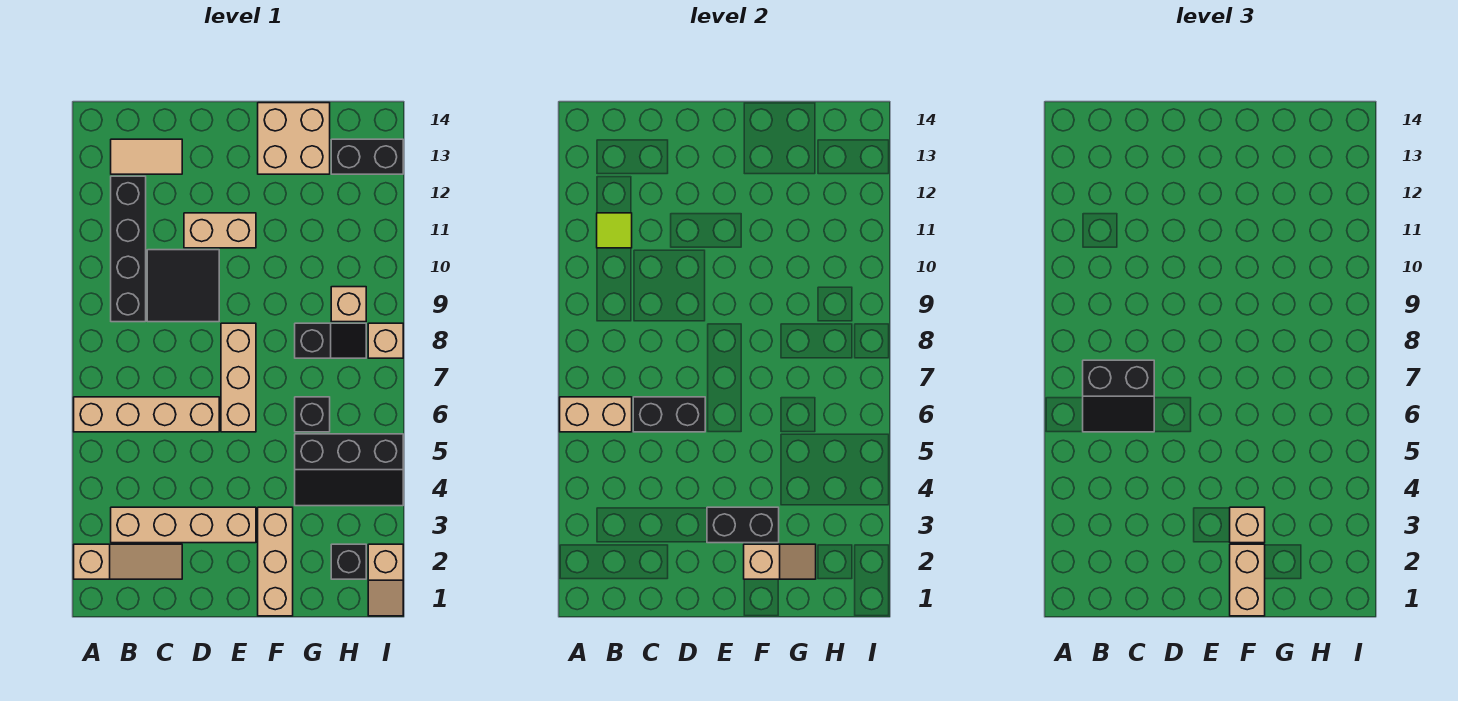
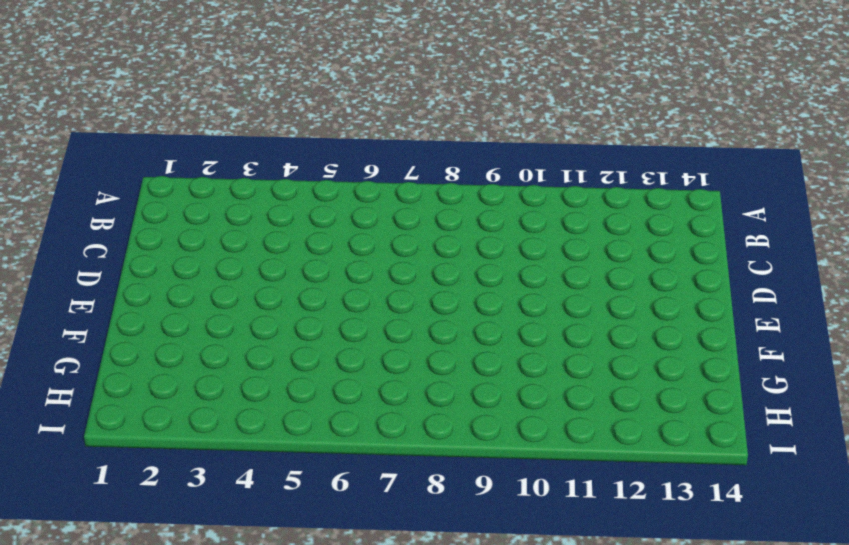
none -> tan 1x3 slope [74,544,182,579]
none -> tan 1x4 brick [74,397,219,432]
none -> tan 1x4 brick [111,507,256,543]

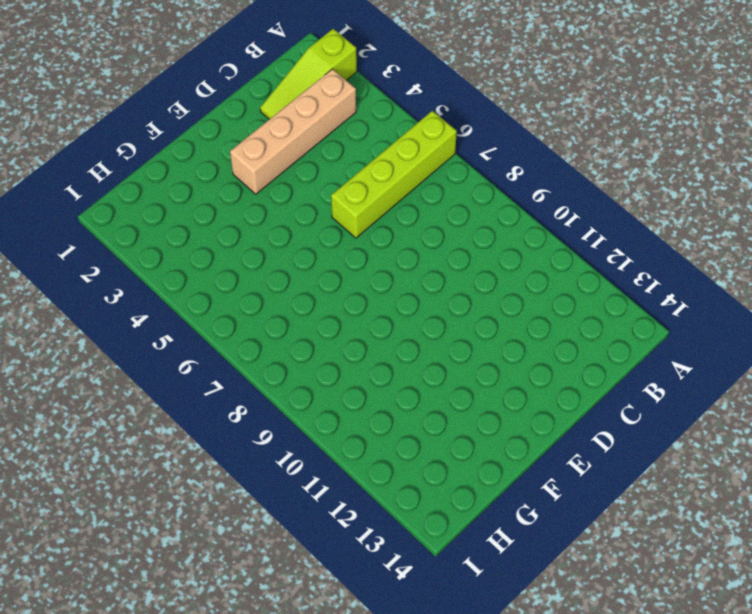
lime 1x3 slope [260,29,357,119] -> tan 1x3 slope [74,544,182,579]
lime 1x4 brick [331,111,457,238] -> tan 1x4 brick [74,397,219,432]
none -> black 1x4 brick [111,176,146,322]
none -> tan 1x2 tile [111,139,182,174]
none -> black 2x2 tile [147,250,219,322]

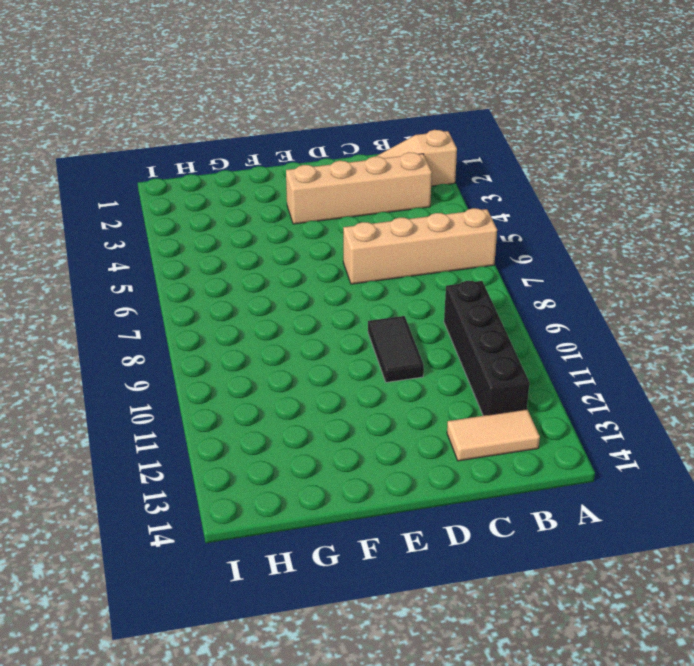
black 1x2 tile [368,316,424,382] -> black 2x2 tile [147,250,219,322]
none -> tan 1x2 brick [184,213,256,248]
none -> tan 1x3 brick [221,323,256,432]
none -> tan 1x3 brick [258,507,293,616]

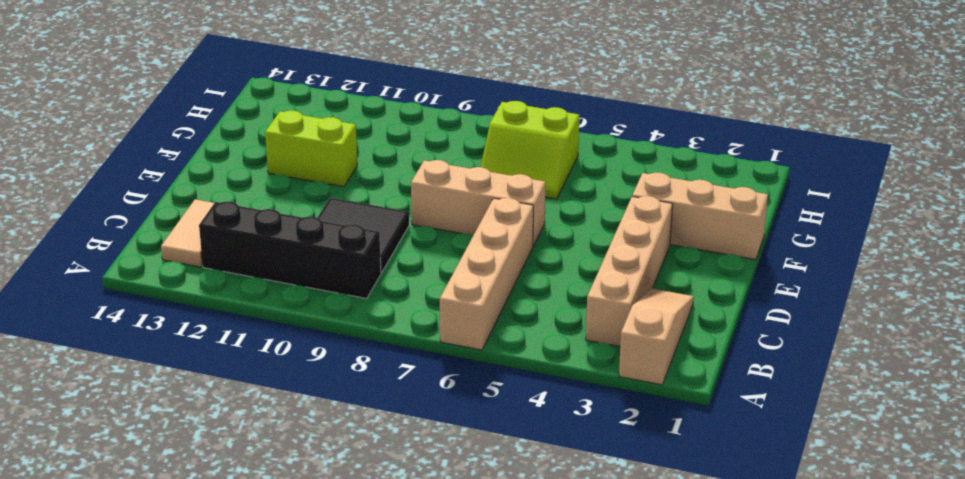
lime 1x2 brick [265,111,357,187] -> none
lime 2x2 slope [481,101,579,199] -> black 1x1 brick [295,397,330,432]
none -> tan 1x2 brick [184,213,256,248]
none -> tan 2x2 brick [258,103,330,174]
none -> black 2x3 slope [295,434,403,506]

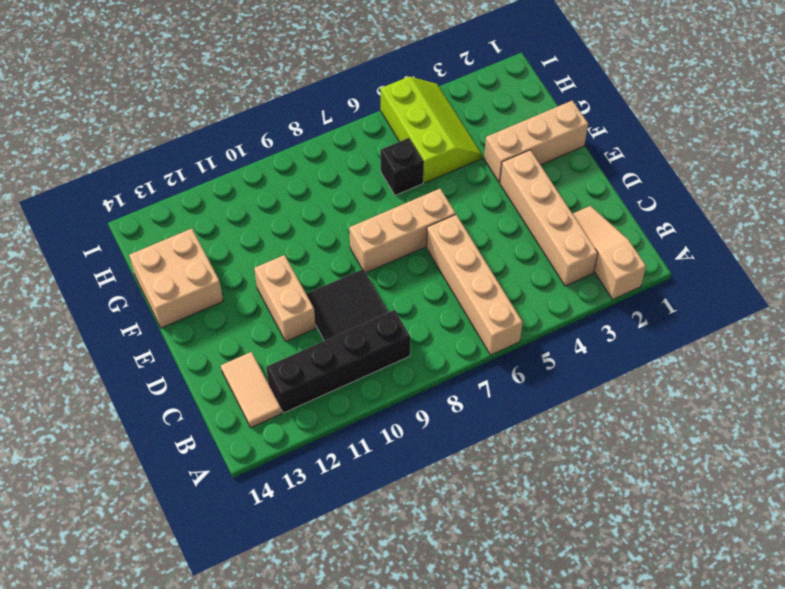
lime 2x3 slope [380,77,482,183] -> black 2x3 slope [295,434,403,506]
none -> black 1x2 slope [295,323,366,358]
none -> black 1x1 brick [331,544,366,579]
none -> tan 1x1 brick [331,287,366,322]

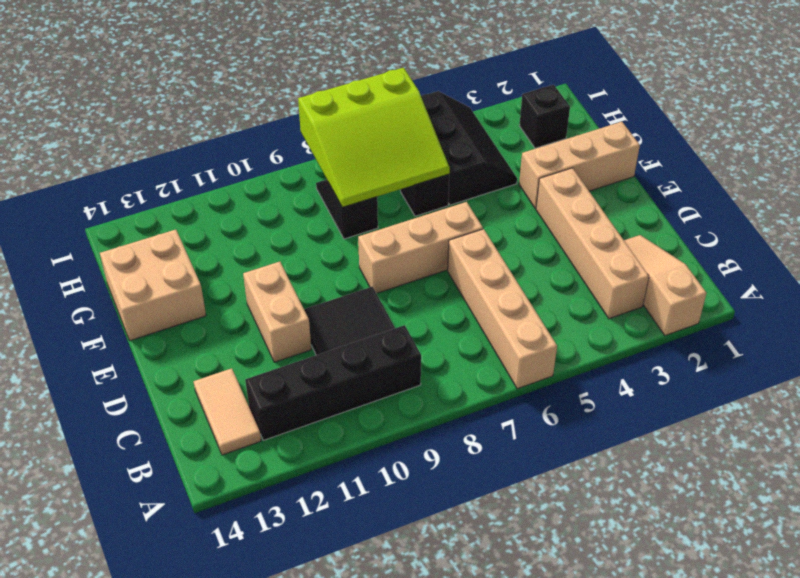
lime 3x3 slope [298,68,450,207] -> none
none -> tan 1x1 brick [331,287,366,322]
none -> black 1x2 brick [331,139,403,174]
none -> tan 1x2 slope [368,544,403,616]

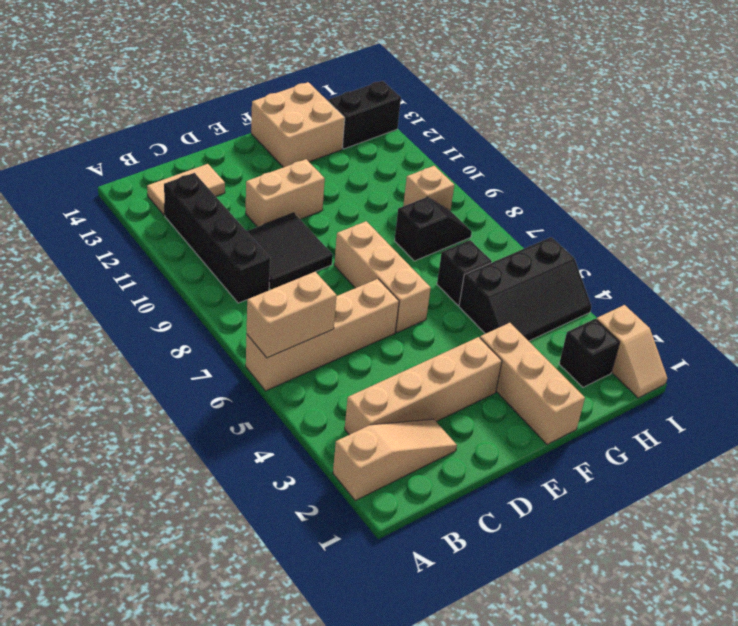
none -> tan 1x1 brick [368,323,403,358]
none -> lime 1x1 tile [597,213,632,248]
none -> black 1x2 brick [633,397,705,432]

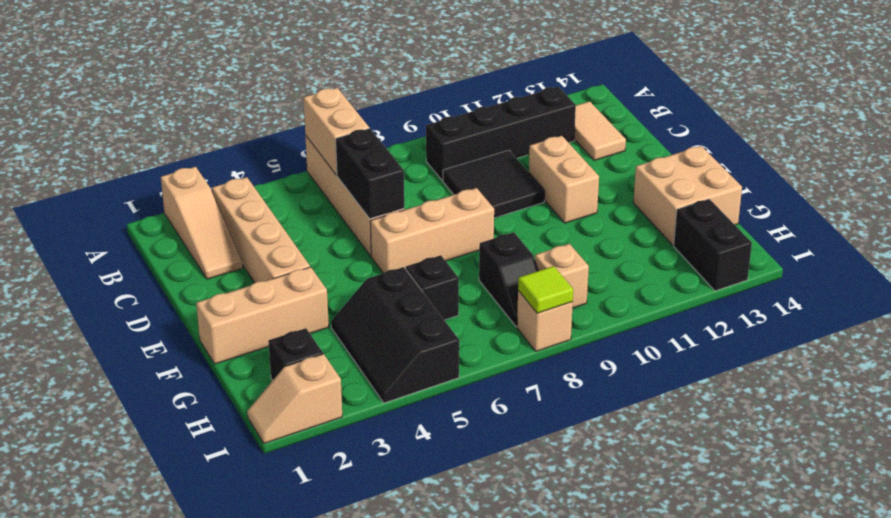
lime 1x1 tile [518,266,573,313] -> lime 1x1 tile moved to [597,213,632,248]
none -> black 1x2 brick [707,507,779,543]
none -> tan 1x2 slope [744,544,816,579]
none -> black 2x2 slope [1083,360,1154,432]

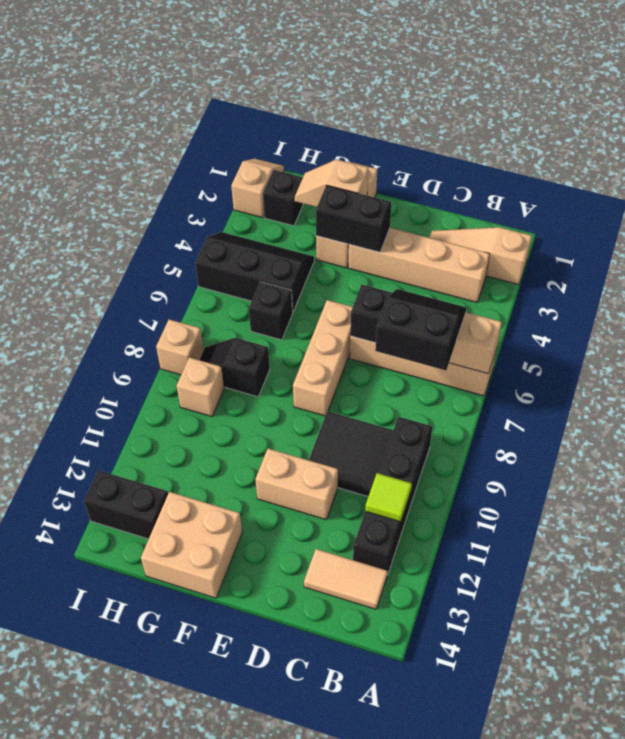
none -> tan 1x2 brick [1230,544,1265,616]
none -> tan 1x1 brick [1230,507,1265,543]

